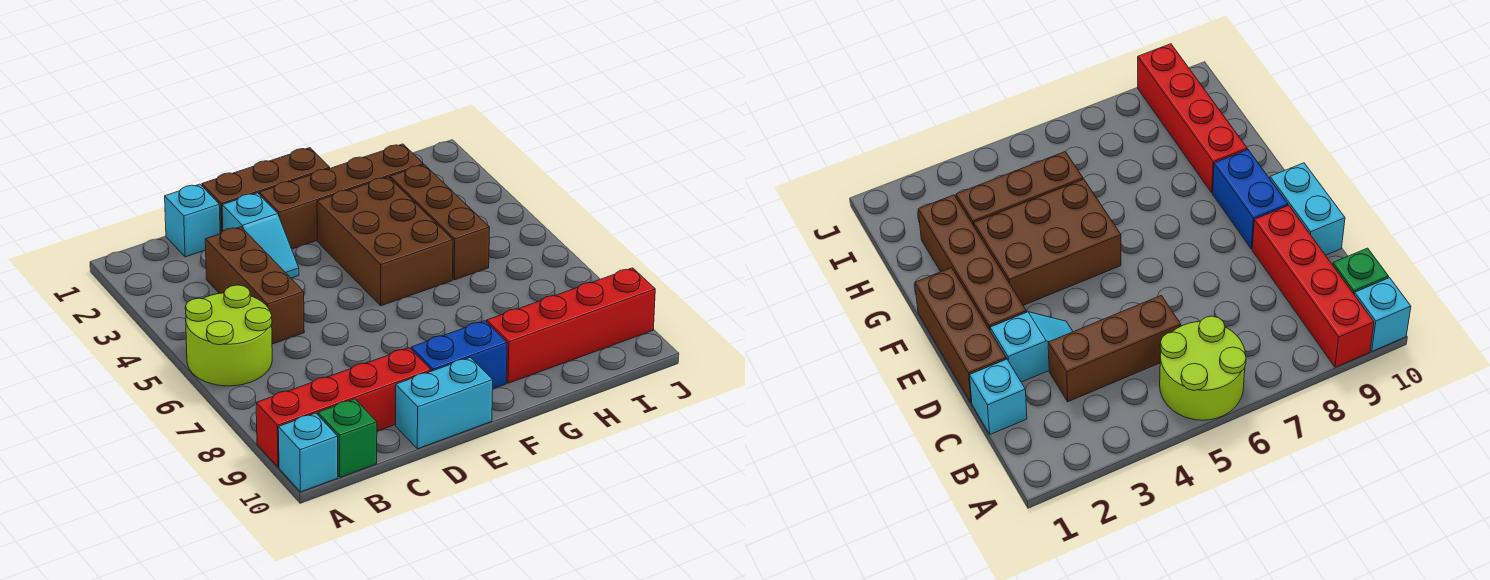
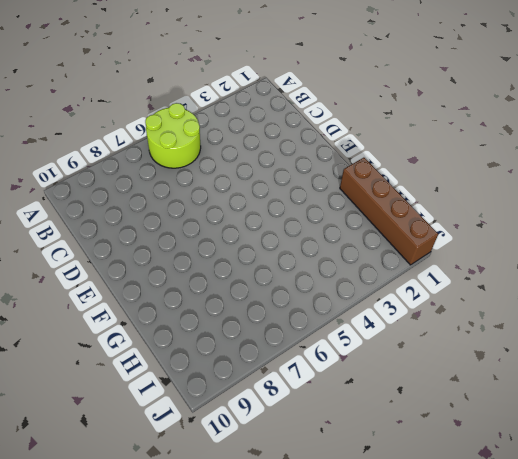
brown 1x4 brick [340,158,438,265] -> brown 1x4 brick moved to [259,144,423,249]
none -> red 1x4 brick [256,348,431,467]
none -> cyan 1x1 brick [278,413,338,492]
none -> green 1x1 brick [318,399,377,477]

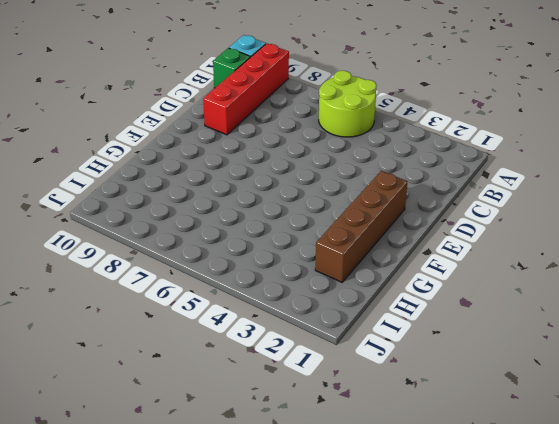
none -> cyan 1x1 brick [165,184,220,257]
none -> brown 1x3 brick [205,227,304,344]
none -> brown 1x3 brick [202,148,330,233]

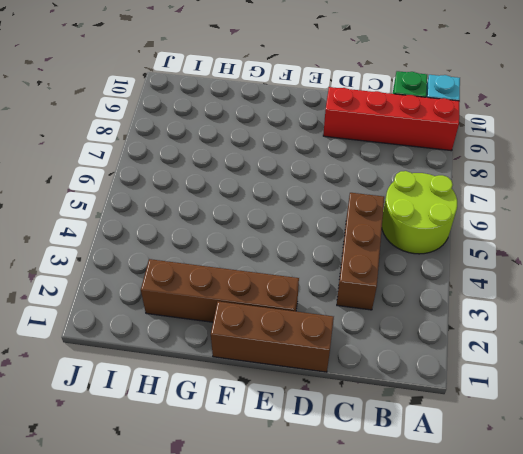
none -> cyan 1x1 brick [165,184,220,257]
none -> cyan 1x2 slope [222,193,299,278]
none -> cyan 1x2 brick [396,357,493,449]

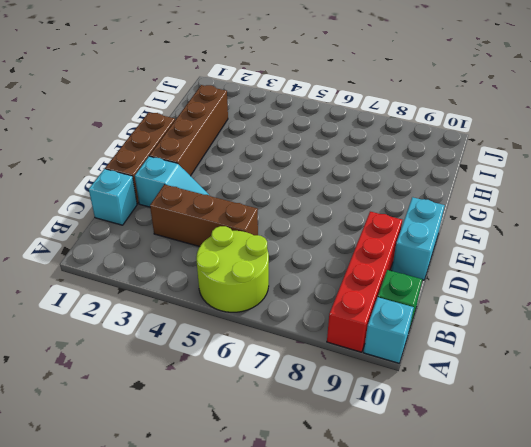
none -> blue 1x2 brick [411,321,507,389]
none -> brown 2x3 brick [317,177,453,306]
none -> red 1x4 brick [487,268,655,383]

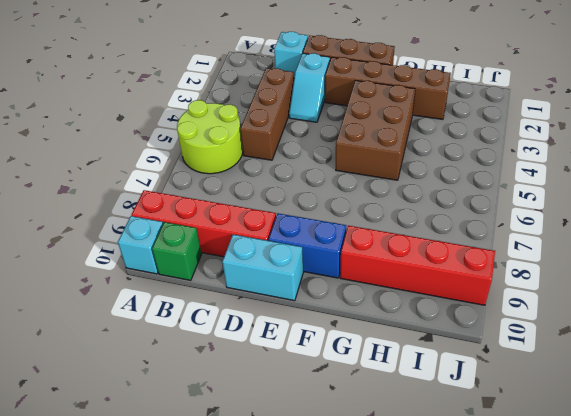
none -> brown 1x3 brick [390,165,490,280]

